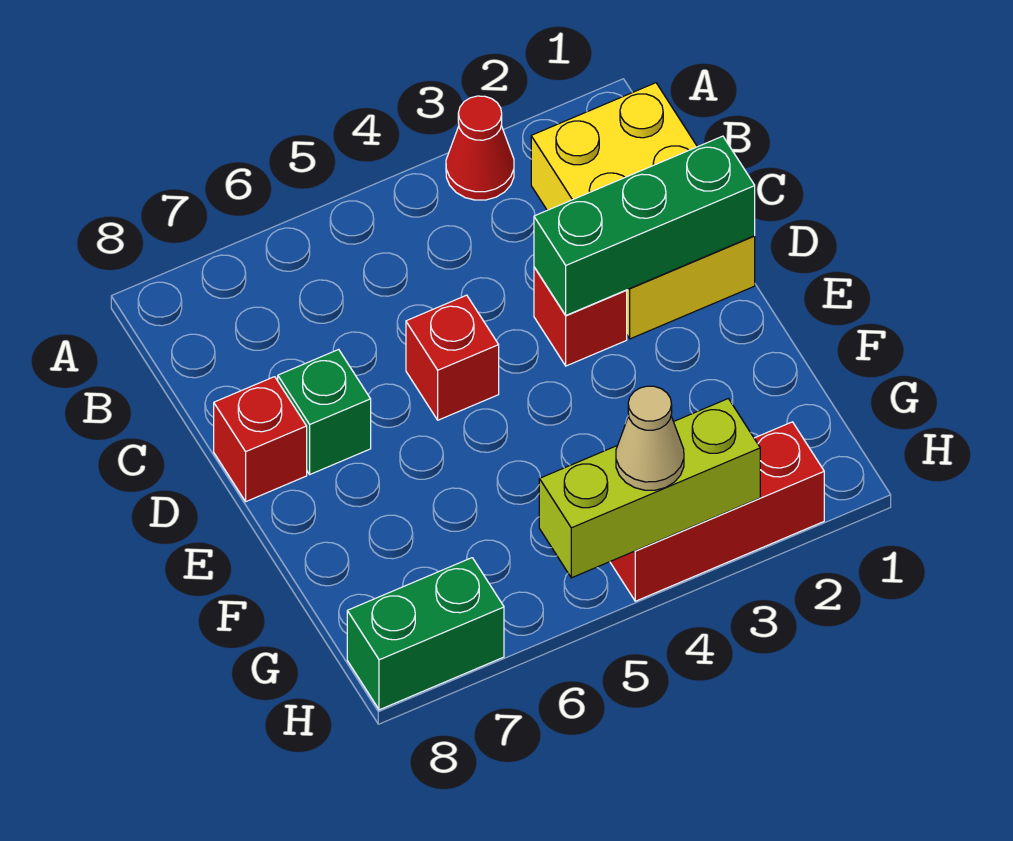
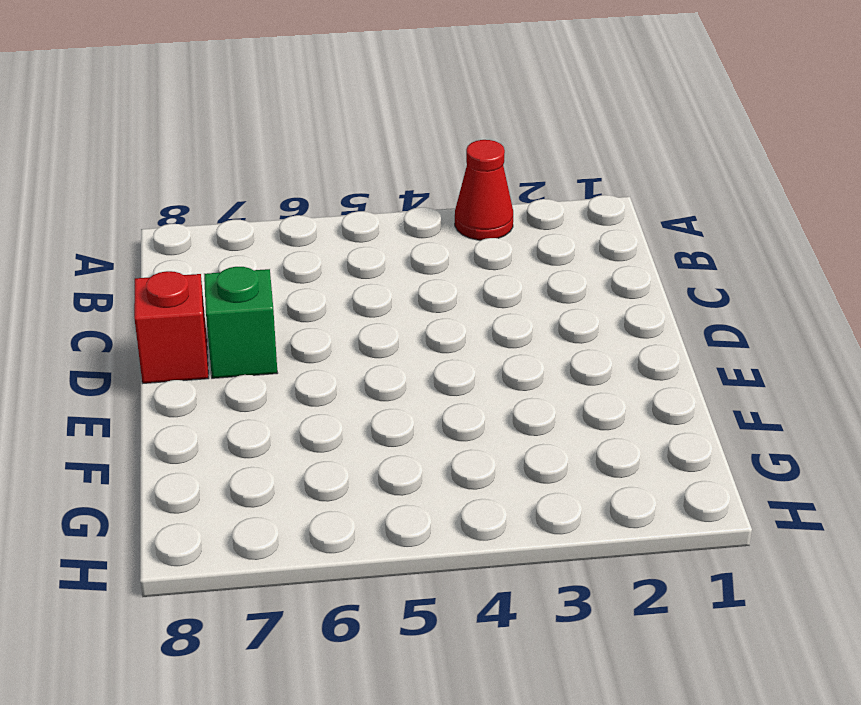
none -> yellow 2x3 brick [531,83,755,339]
none -> red 1x1 brick [534,267,627,366]

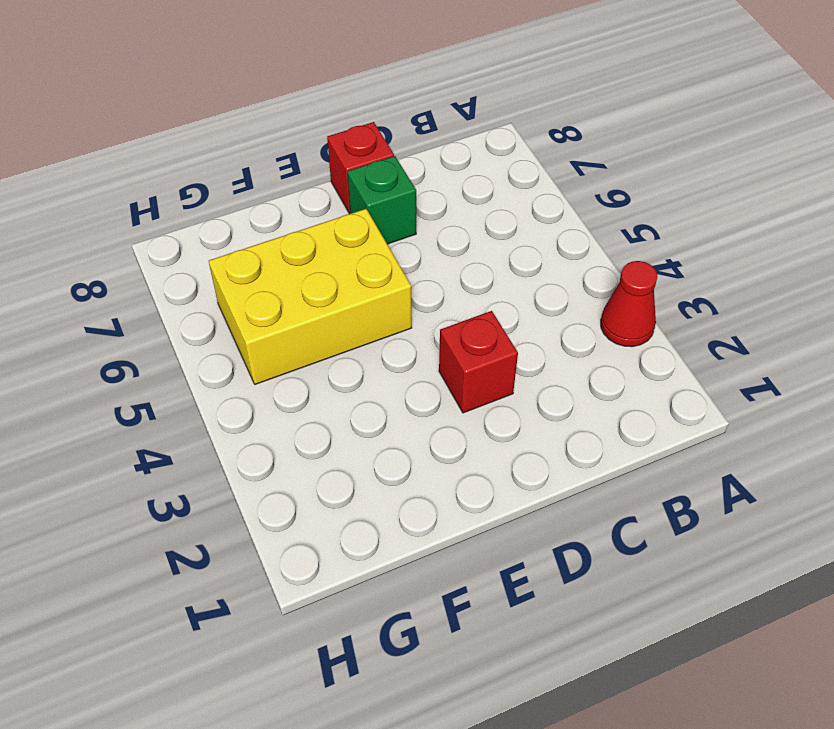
yellow 2x3 brick [209,209,412,384] -> yellow 2x3 brick moved to [531,83,755,339]
none -> red 1x1 brick [406,295,499,420]
none -> red 1x3 brick [610,422,824,601]

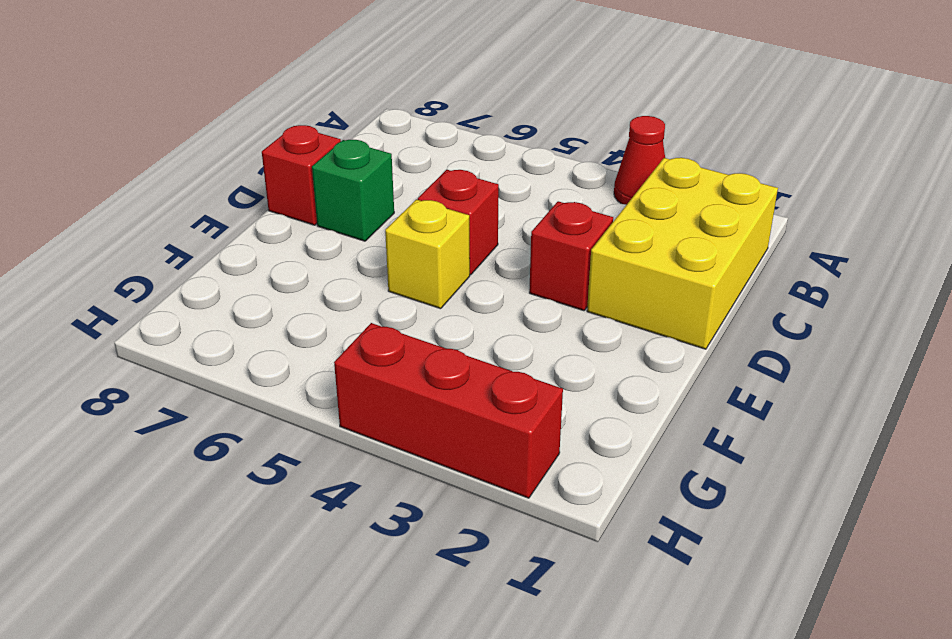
yellow 1x1 brick [385,199,470,309] -> none
none -> green 1x2 brick [347,558,504,710]
none -> green 1x3 brick [534,136,755,315]

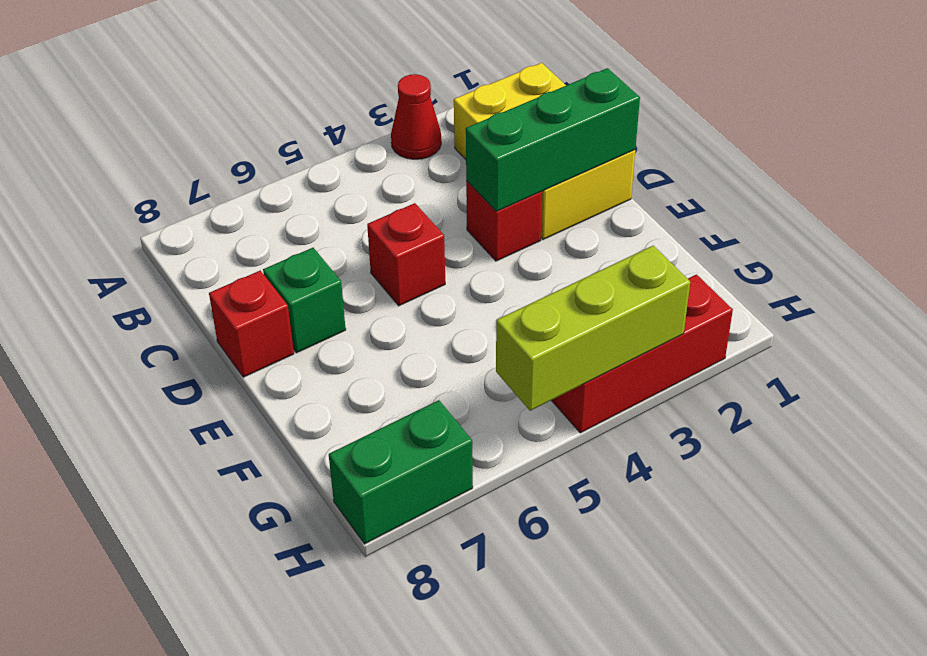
none -> tan 1x1 cone [616,386,684,490]

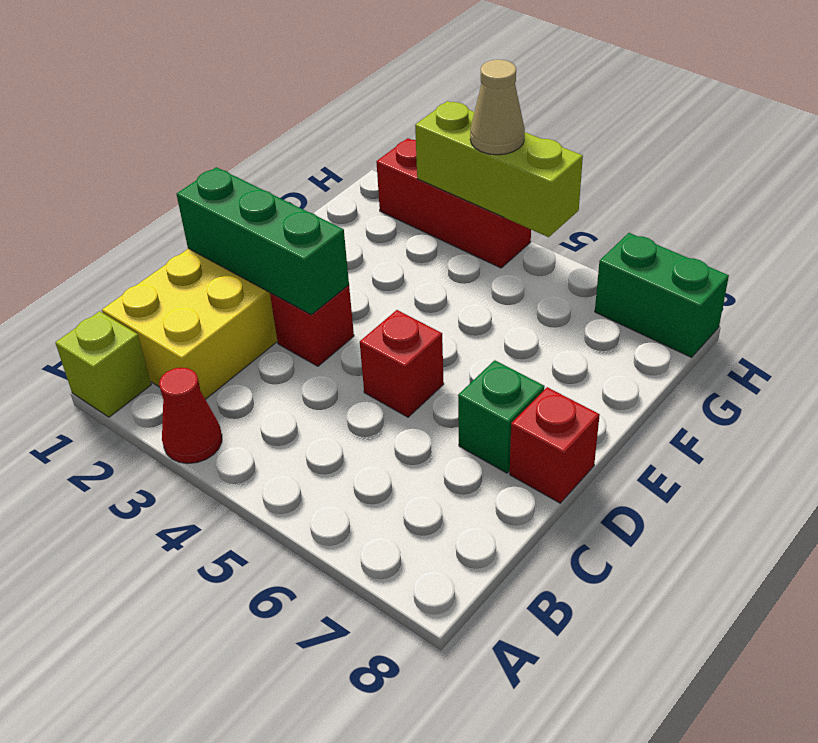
lime 1x1 brick [56,311,151,417] -> none

